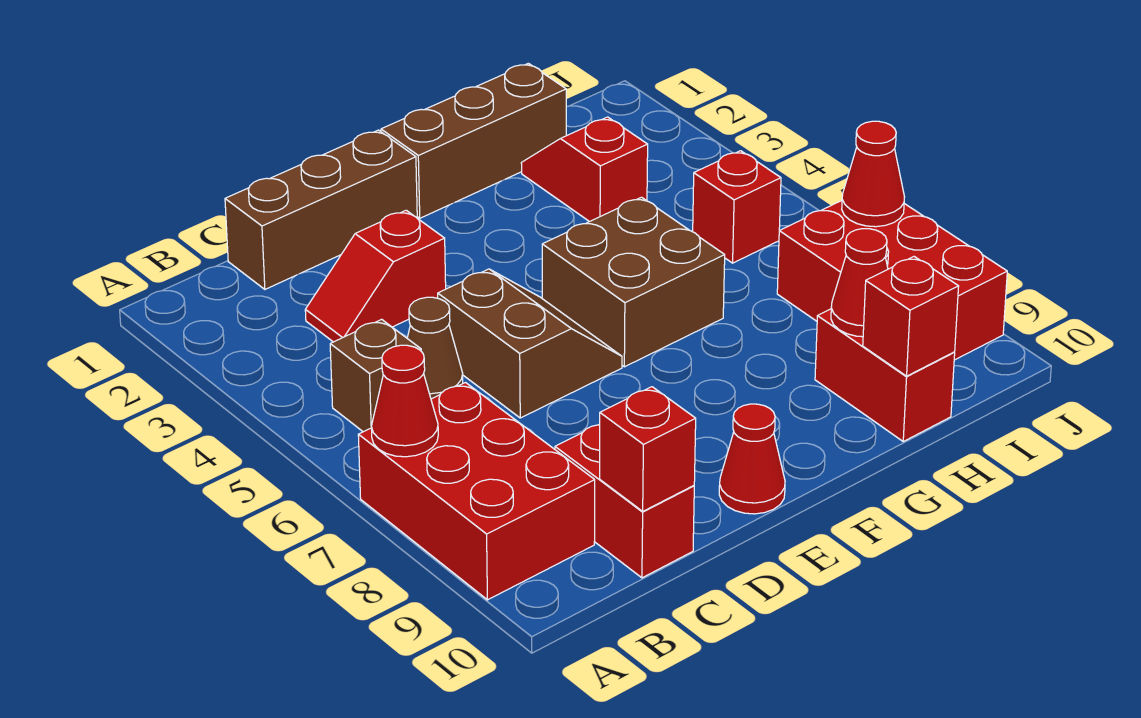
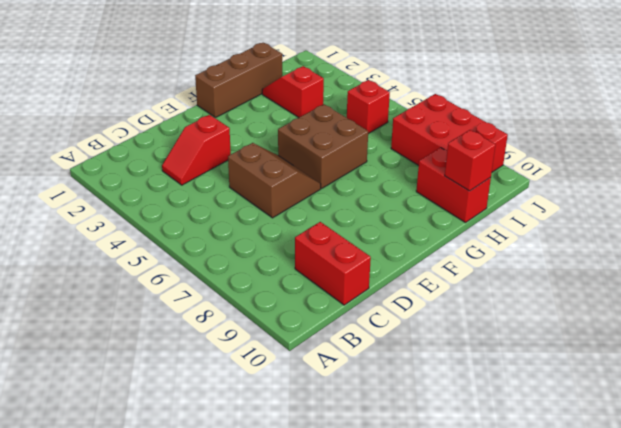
none -> red 2x3 brick [358,383,595,600]
none -> brown 1x1 brick [330,319,421,432]
none -> brown 1x3 brick [225,130,417,289]

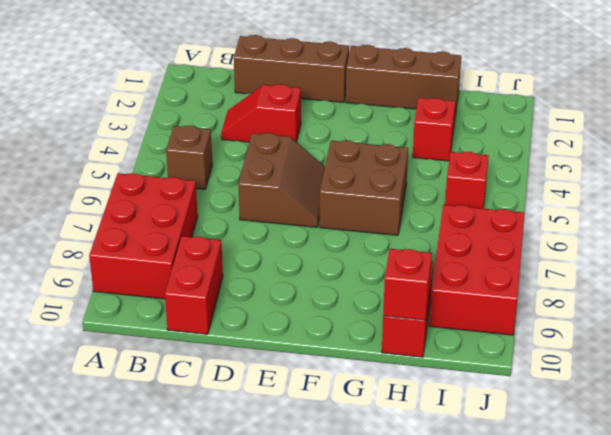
none -> brown 1x1 cone [407,297,463,399]
none -> red 1x1 cone [719,404,785,514]
none -> red 1x1 cone [371,345,438,457]

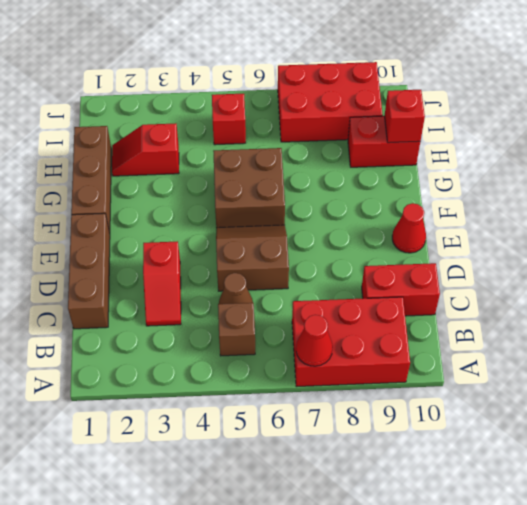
none -> red 1x1 brick [600,387,696,511]
none -> red 1x1 cone [831,229,888,337]
none -> red 1x1 cone [842,121,904,227]

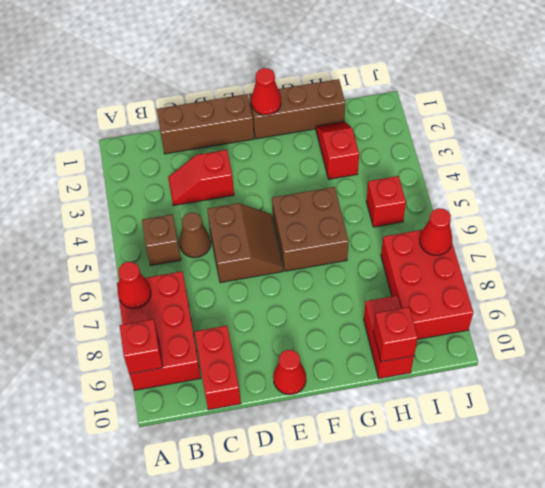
red 1x1 brick [120,319,163,374] -> red 1x1 brick moved to [600,387,696,511]
red 1x1 cone [251,68,281,115] -> red 1x1 cone moved to [831,229,888,337]

